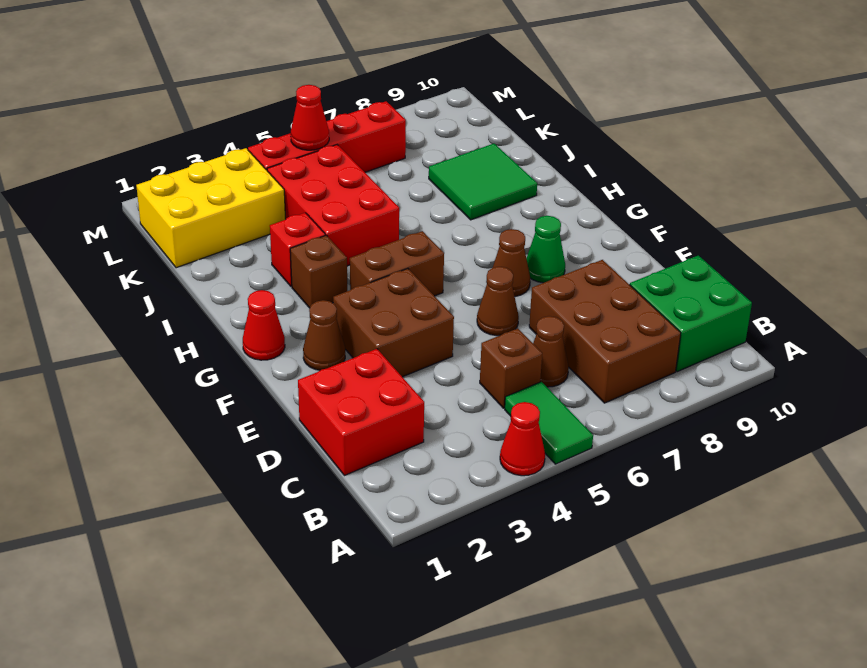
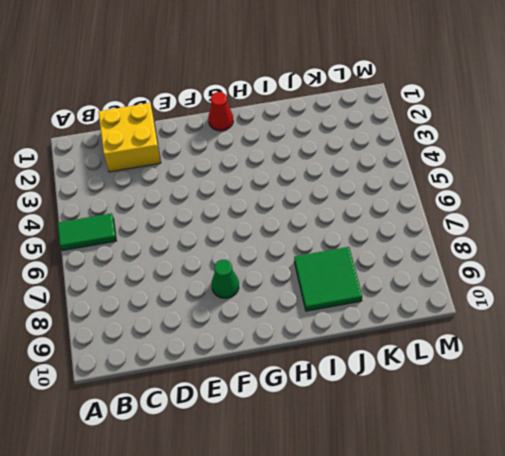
yellow 2x2 brick [98,103,161,172] -> red 2x2 brick [298,349,424,476]
none -> red 1x1 cone [500,402,545,476]
none -> brown 2x3 brick [529,260,681,403]
none -> green 2x2 brick [630,255,752,372]

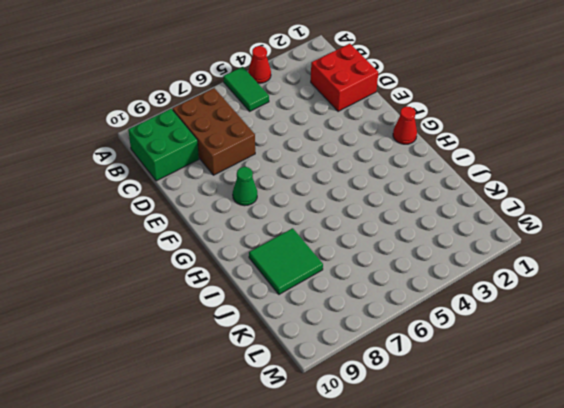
none -> brown 1x1 brick [480,328,542,408]
none -> brown 1x1 cone [533,316,569,387]
none -> brown 2x2 brick [333,269,454,377]

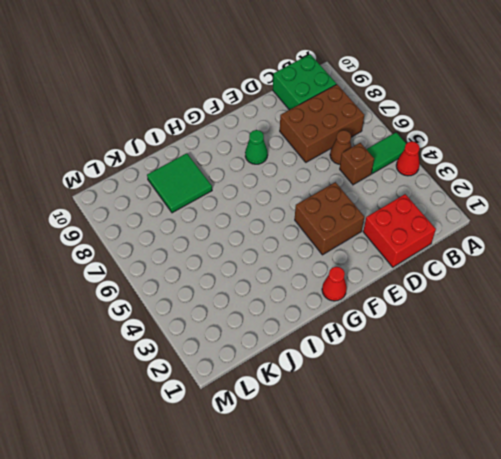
none -> brown 1x1 cone [477,267,519,336]
none -> brown 1x1 cone [303,300,345,370]
none -> brown 1x1 cone [493,229,530,297]

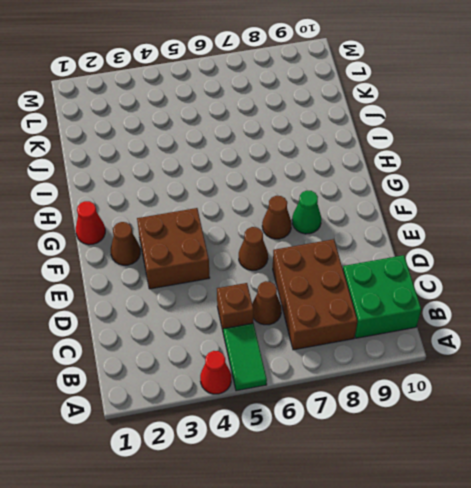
none -> red 2x2 brick [298,349,424,476]
none -> brown 1x2 brick [350,231,444,296]
none -> brown 1x1 brick [290,235,347,308]

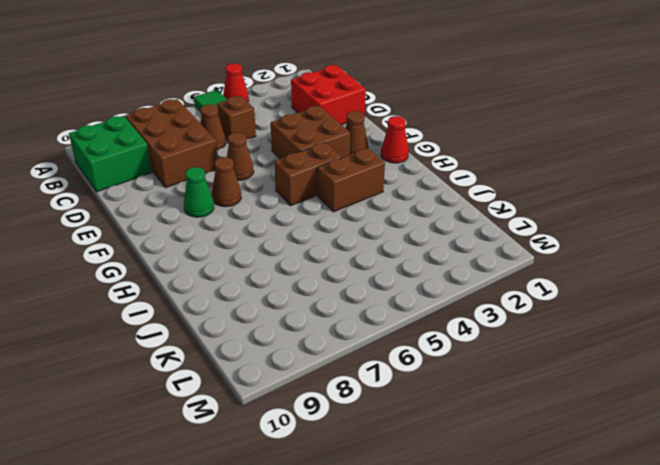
brown 1x2 brick [317,148,385,212] -> brown 1x1 brick [290,235,347,308]
none -> red 1x1 brick [270,213,325,287]
none -> red 2x3 brick [267,145,399,266]
none -> green 2x2 tile [429,144,537,220]

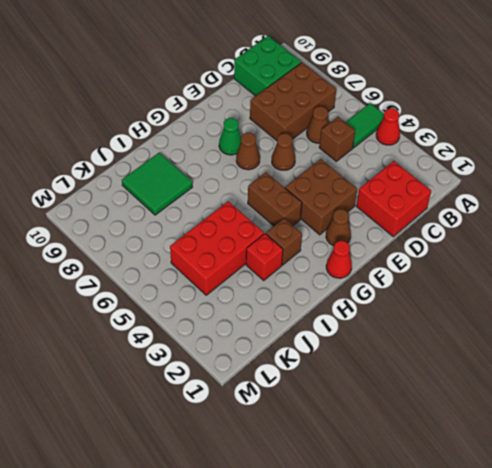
none -> yellow 2x3 brick [136,148,286,268]
none -> red 1x4 brick [248,101,406,172]
none -> red 1x1 cone [291,85,329,150]

